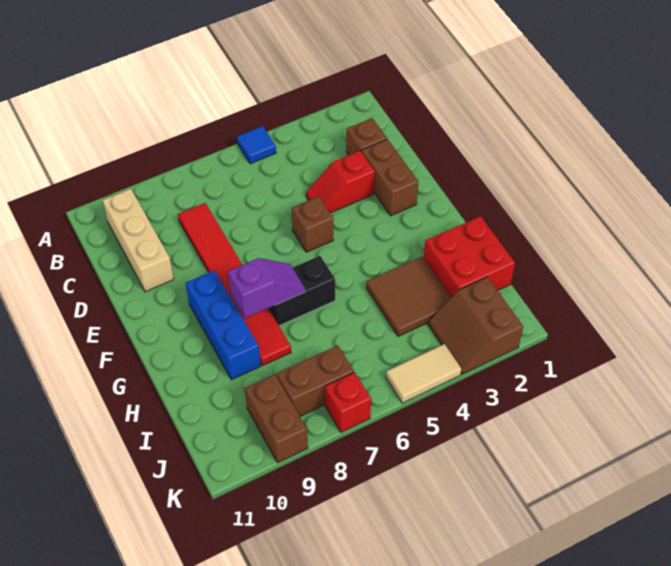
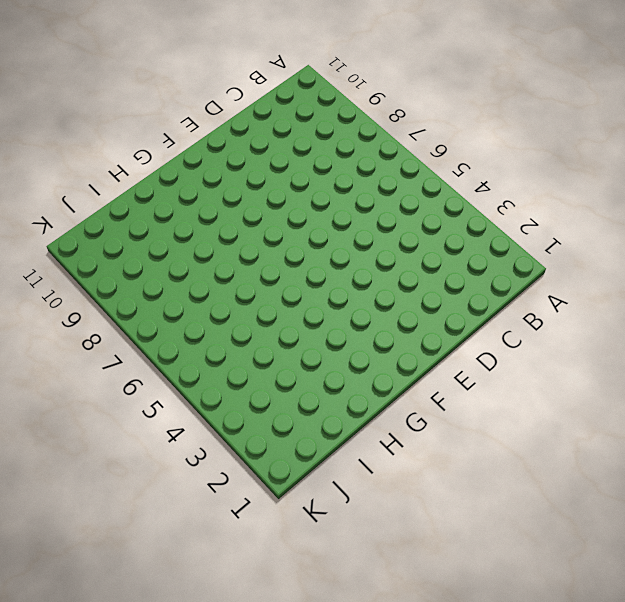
none -> blue 1x1 tile [237,126,276,164]
none -> tan 1x3 brick [102,189,174,292]
none -> brown 1x1 brick [346,118,387,155]

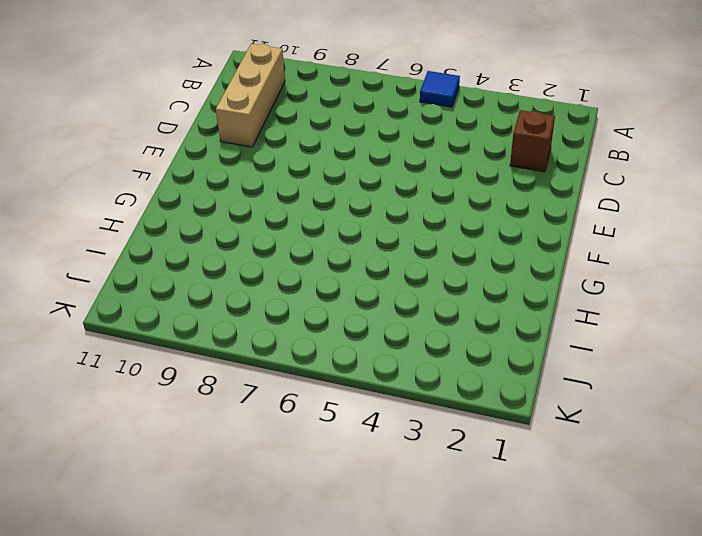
none -> red 1x6 tile [178,203,291,366]
none -> brown 1x2 brick [361,139,418,216]
none -> red 1x2 slope [306,151,375,213]

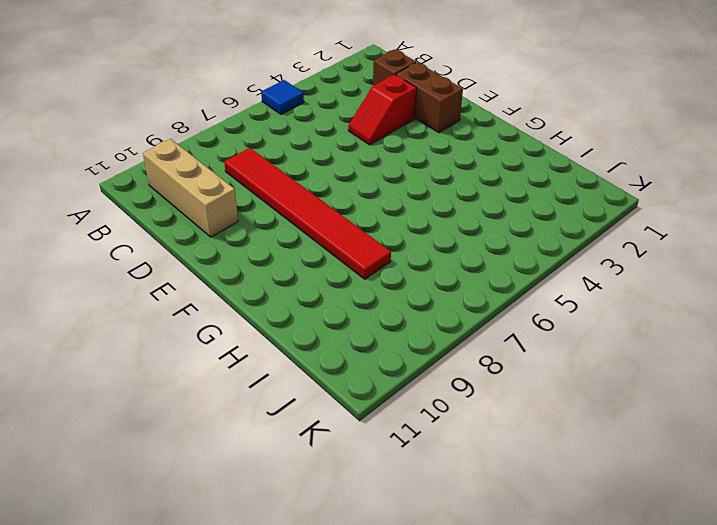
none -> brown 1x1 brick [291,196,333,252]
none -> blue 1x3 brick [186,270,261,380]
none -> black 1x2 brick [269,256,335,326]

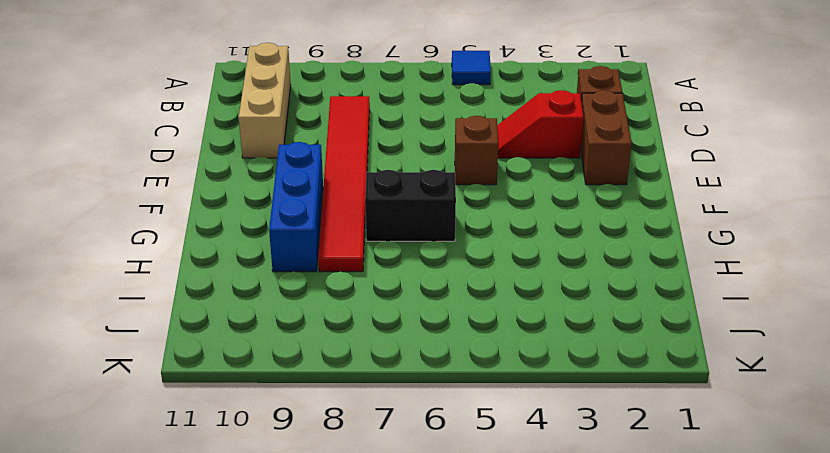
none -> red 2x2 brick [424,216,515,297]
none -> brown 2x2 tile [366,257,451,337]
none -> brown 2x2 slope [428,277,523,374]

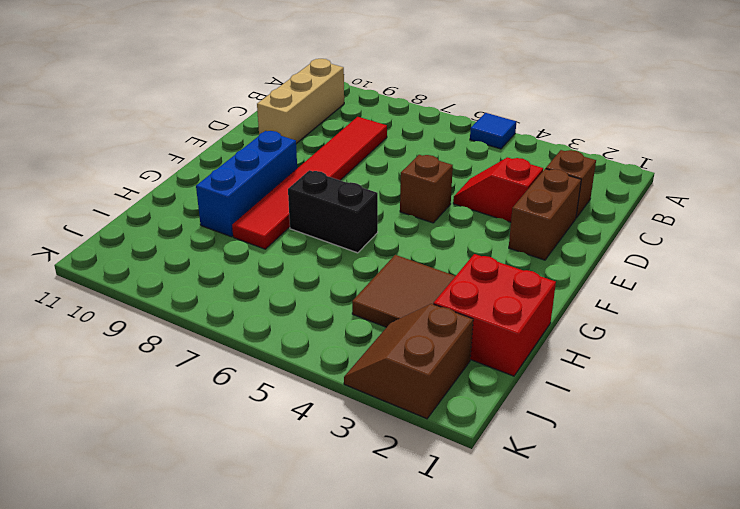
none -> brown 1x2 brick [277,345,354,416]
none -> brown 1x2 brick [245,374,308,463]
none -> tan 1x2 tile [386,344,461,403]

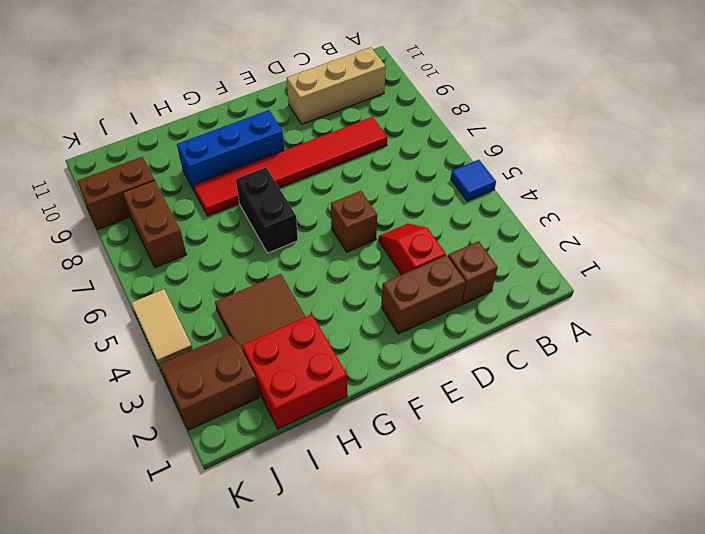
none -> red 1x1 brick [325,372,371,432]
none -> purple 1x2 slope [228,258,305,318]

